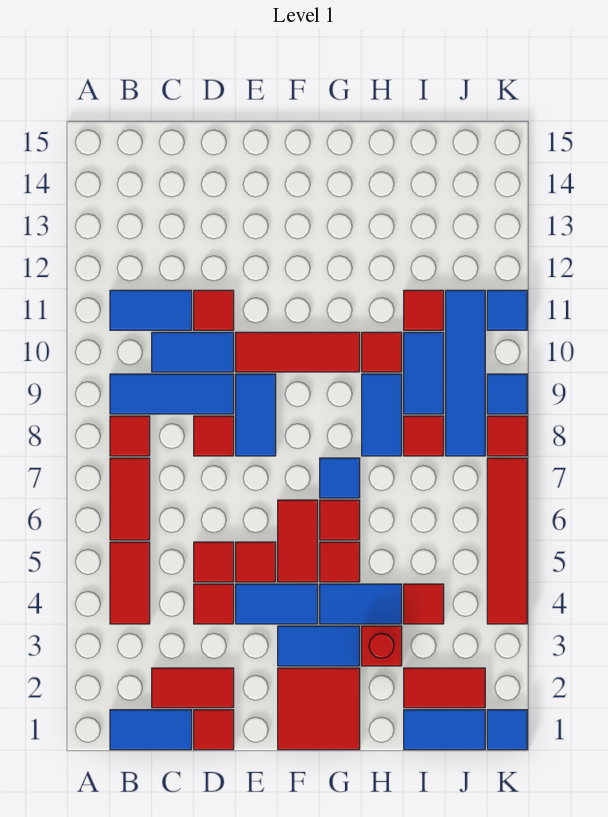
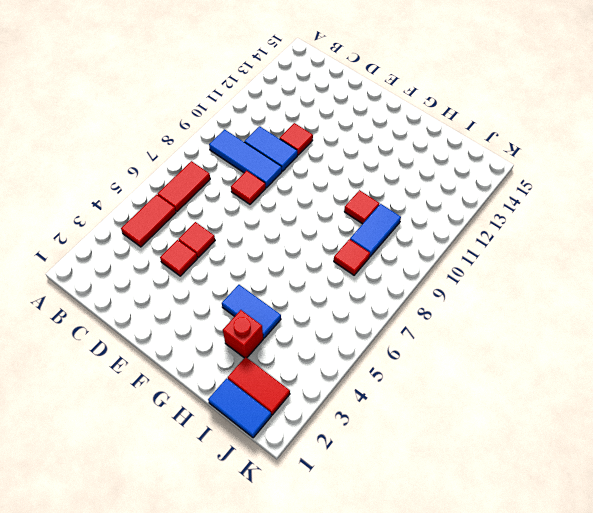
none -> blue 1x2 tile [110,710,192,750]
none -> red 1x1 tile [110,416,150,456]
none -> blue 1x2 tile [110,290,192,330]
none -> red 1x2 tile [152,668,234,708]

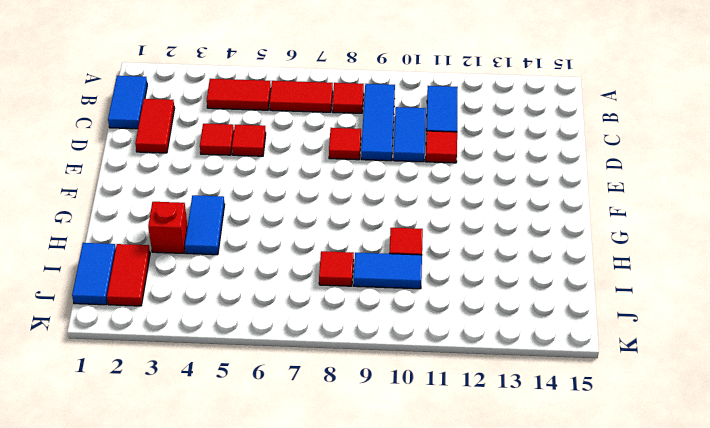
none -> red 1x1 tile [194,710,234,750]
none -> blue 1x2 tile [236,584,318,624]
none -> red 1x1 tile [236,542,276,582]
none -> blue 1x2 tile [236,374,276,456]

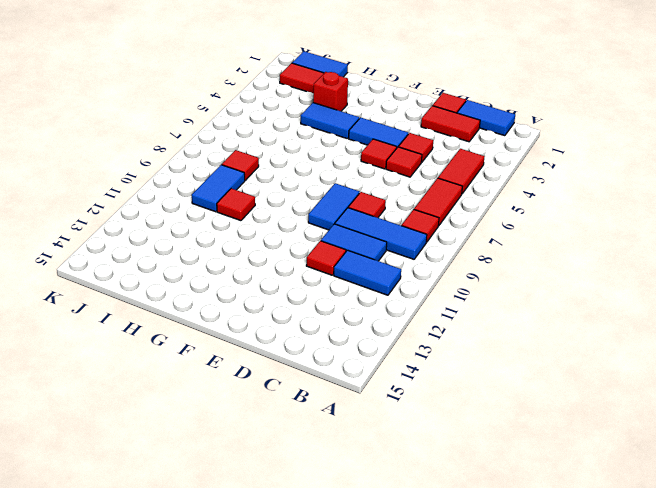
none -> red 1x3 tile [236,332,360,372]
none -> red 2x2 tile [278,668,360,750]
none -> blue 1x2 tile [278,626,360,666]
none -> red 1x2 tile [278,500,318,582]

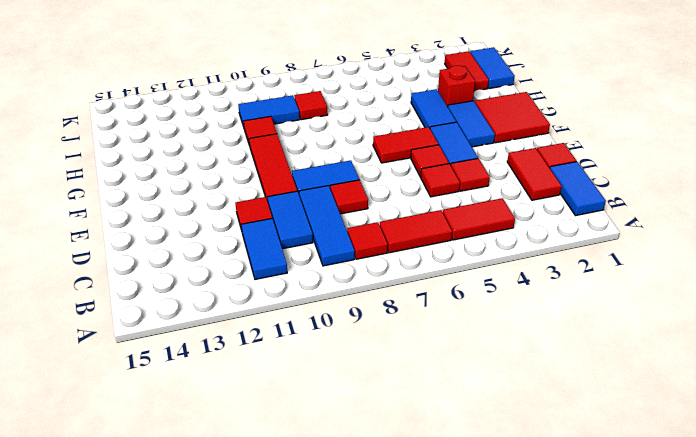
none -> red 1x1 tile [320,542,360,582]
none -> red 1x1 tile [320,500,360,540]
none -> blue 1x1 tile [320,458,360,498]
none -> blue 1x2 tile [362,374,402,456]

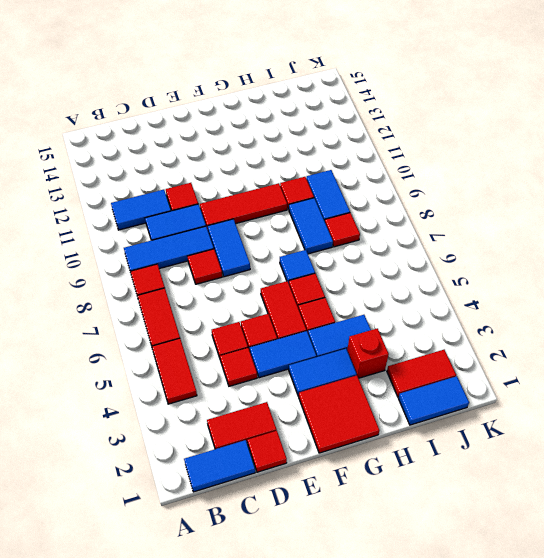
none -> red 1x1 tile [404,584,444,624]
none -> red 1x1 tile [404,290,444,330]
none -> blue 1x4 tile [446,290,485,456]
none -> blue 1x1 tile [487,710,527,750]

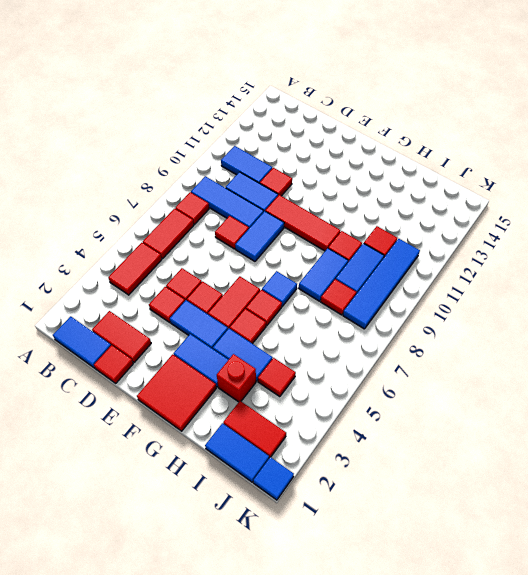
none -> red 1x4 tile [487,458,527,624]
none -> red 1x1 tile [487,416,527,456]
none -> blue 1x1 tile [487,374,527,414]
none -> blue 1x1 tile [487,290,527,330]

